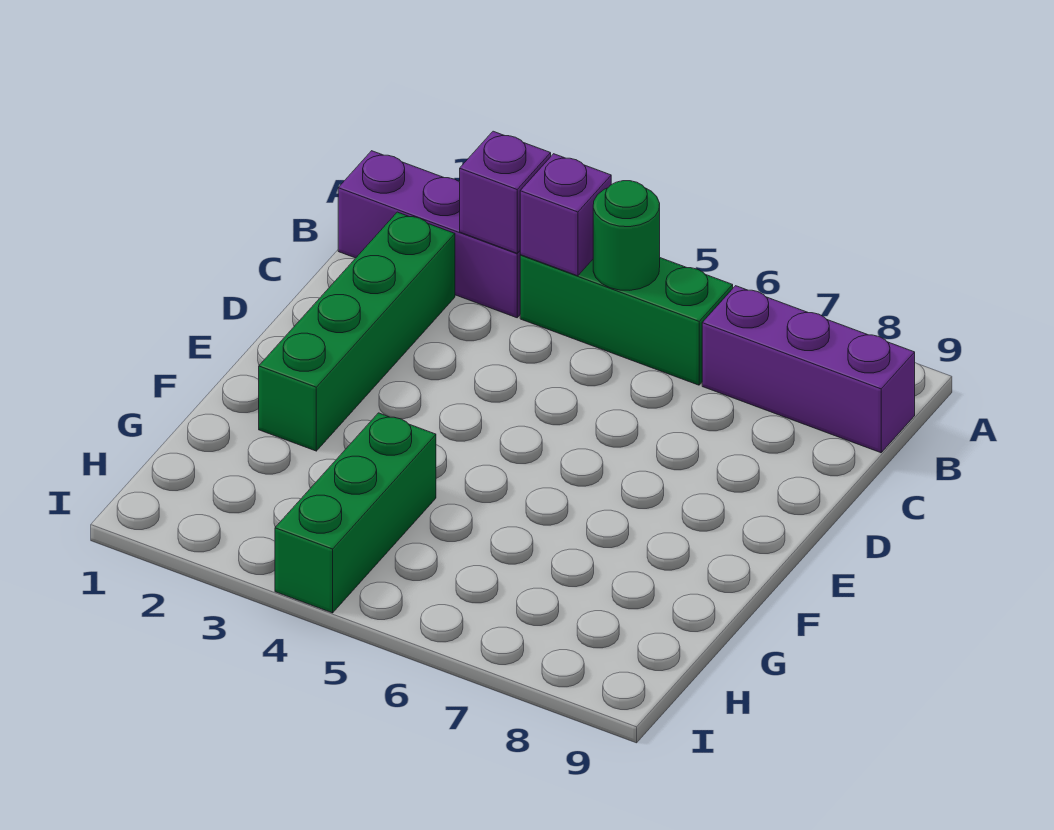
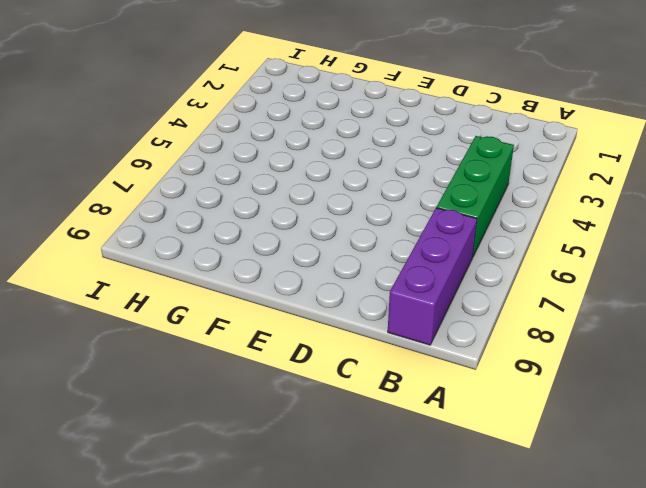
none -> purple 1x3 brick [338,151,520,318]
none -> green 1x4 brick [259,212,455,451]

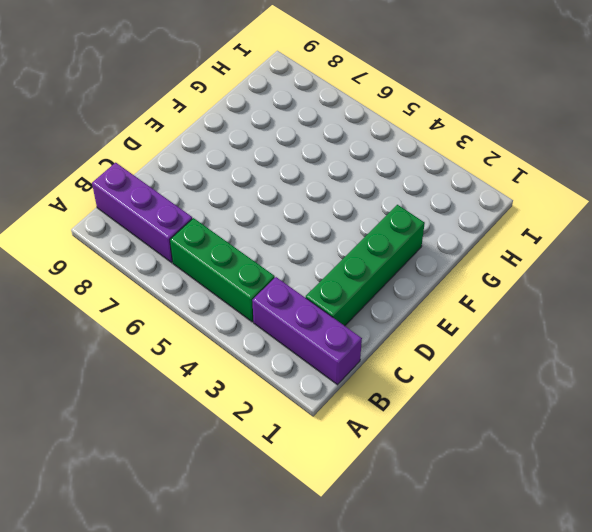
none -> green 1x3 brick [275,413,436,613]
none -> purple 1x1 brick [460,131,551,253]

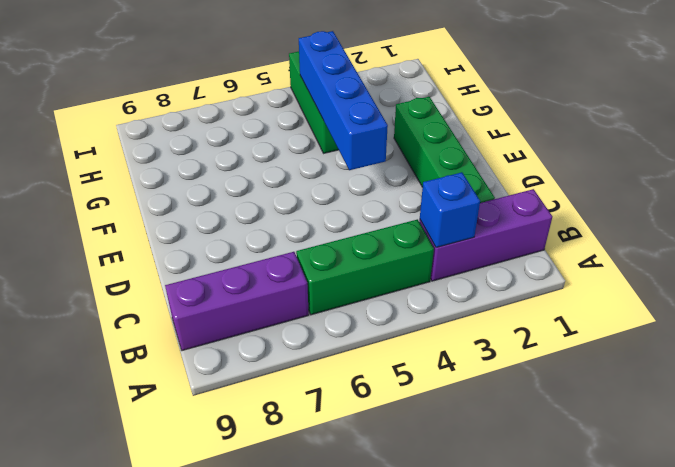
blue 1x1 brick [420,172,480,248] -> purple 1x1 brick [460,131,551,253]
blue 1x4 brick [299,31,388,170] -> none
none -> purple 1x1 brick [520,154,611,276]
none -> green 1x1 round brick [593,181,660,290]

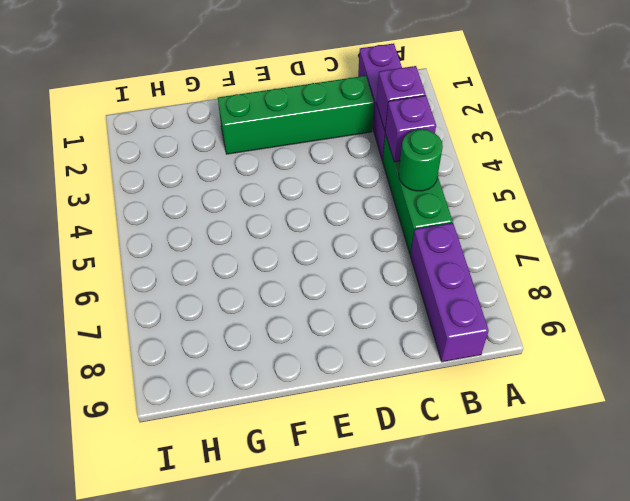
none -> green 1x3 brick [275,413,436,613]

